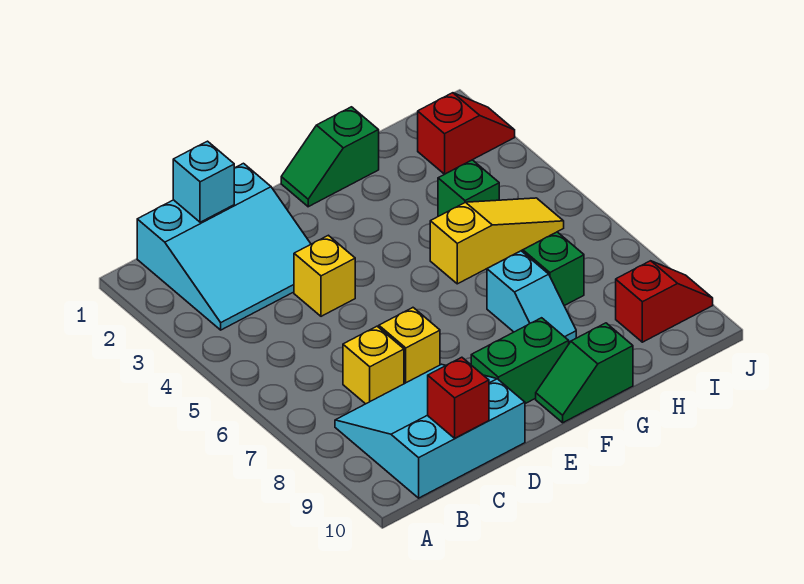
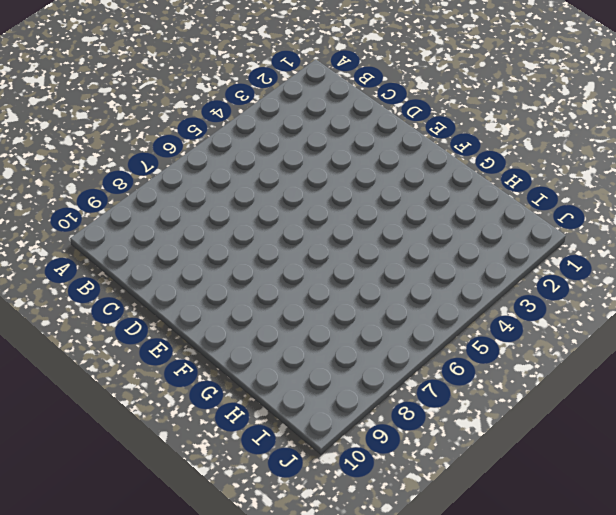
none -> cyan 3x3 slope [137,163,311,330]
none -> cyan 3x3 slope [335,364,525,498]
none -> yellow 1x1 brick [343,326,404,404]

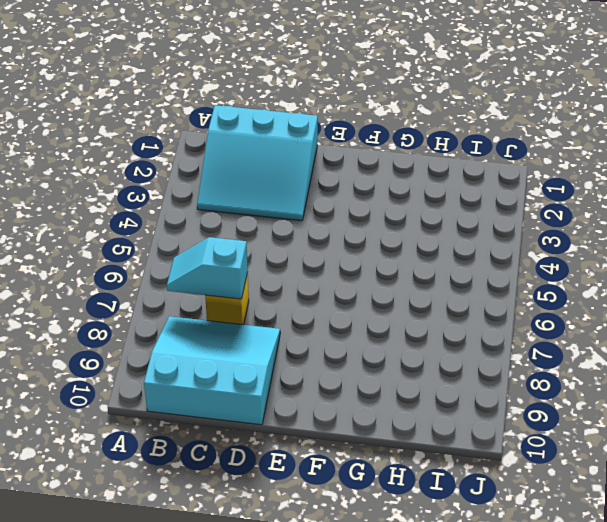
cyan 1x2 slope [167,237,248,299] -> cyan 1x2 slope turned to [487,251,576,342]
none -> yellow 1x1 brick [294,235,355,316]
none -> yellow 1x1 brick [379,308,440,384]
none -> green 1x2 brick [471,318,569,404]

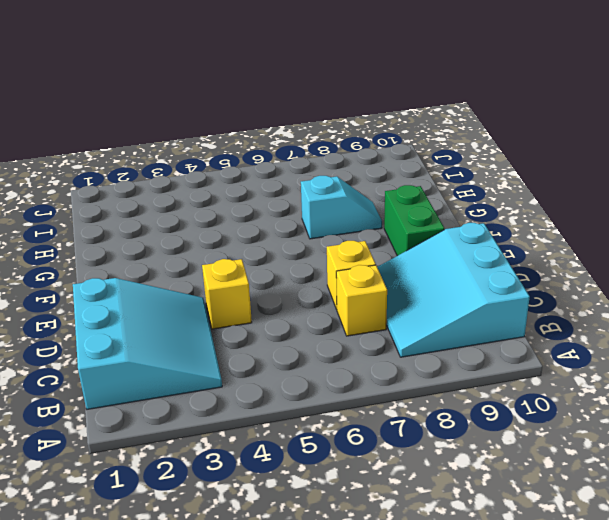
none -> green 1x2 slope [281,107,379,207]
none -> green 1x2 slope [536,323,633,423]
none -> yellow 1x3 slope [430,198,564,284]

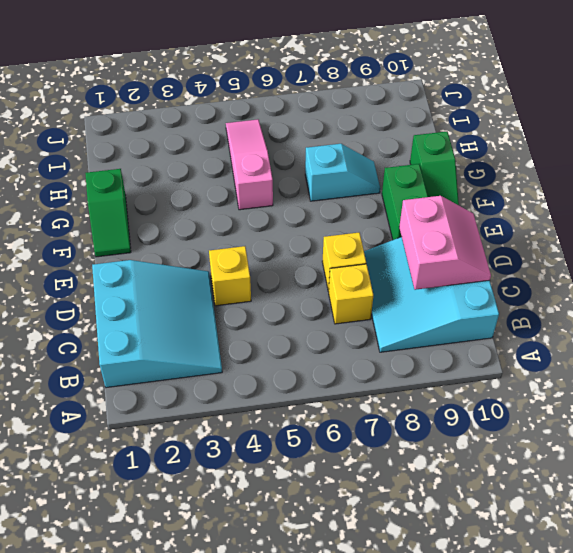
pink 2x2 slope [399,196,491,290] -> red 1x1 brick [428,357,489,438]
pink 1x3 slope [226,119,273,210] -> yellow 1x3 slope [430,198,564,284]
none -> green 1x1 brick [438,160,499,216]
none -> green 1x1 brick [523,232,584,306]
none -> red 1x2 slope [418,93,515,174]

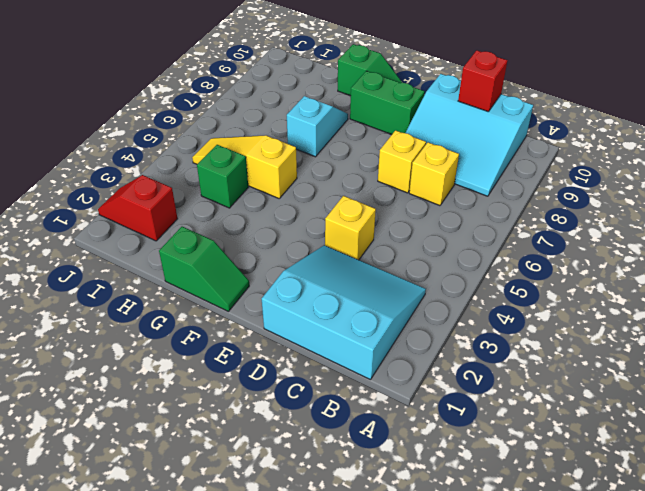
none -> green 1x1 brick [523,232,584,306]
none -> red 1x2 slope [616,261,713,342]
none -> cyan 1x1 brick [173,141,234,222]

